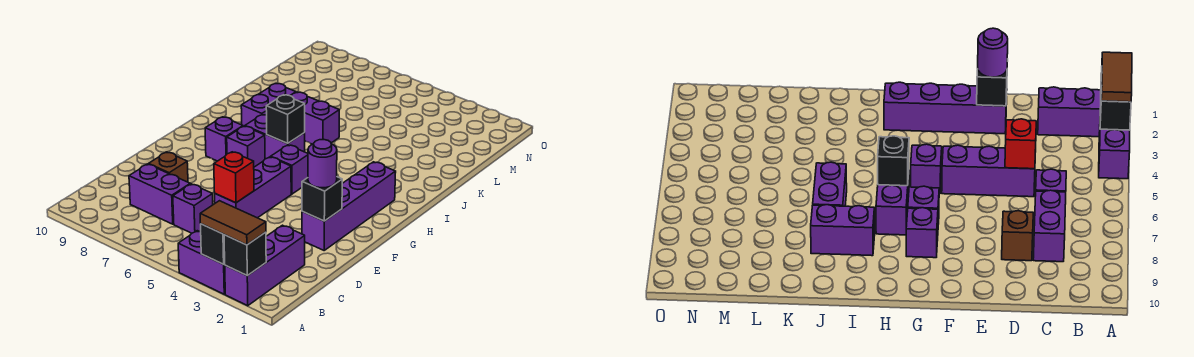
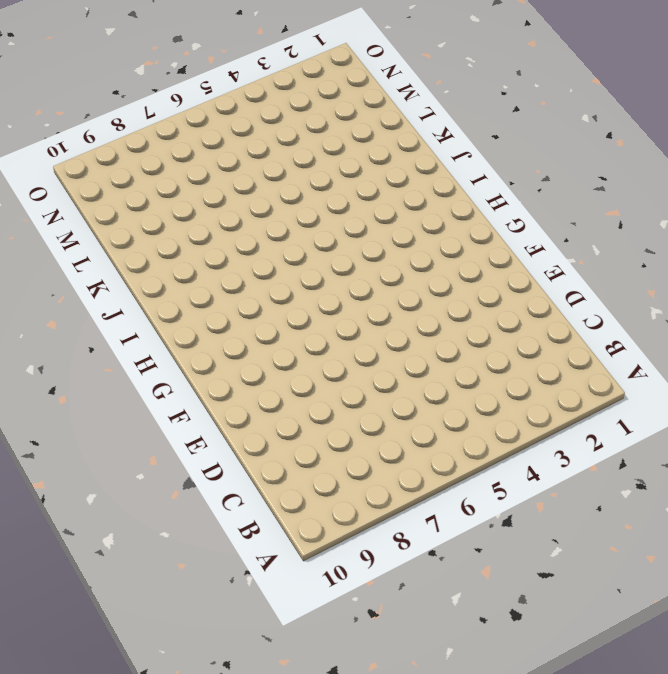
none -> purple 1x3 brick [225,225,305,306]
none -> purple 1x2 brick [178,231,225,294]
none -> purple 1x1 brick [173,184,213,233]

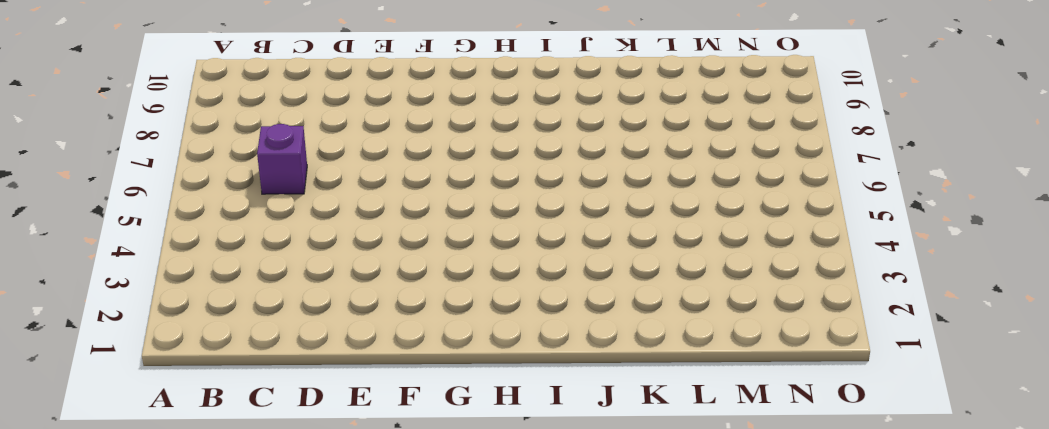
none -> purple 1x3 brick [225,225,305,306]
none -> purple 1x2 brick [178,231,225,294]
none -> purple 1x2 brick [129,164,190,224]

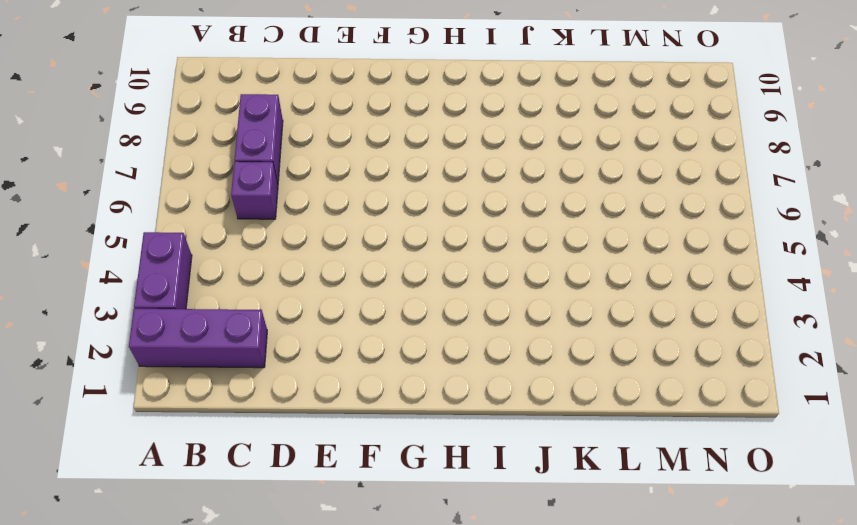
none -> purple 1x3 brick [215,157,291,218]
none -> brown 1x1 brick [149,152,188,182]
none -> purple 1x4 brick [302,162,396,250]

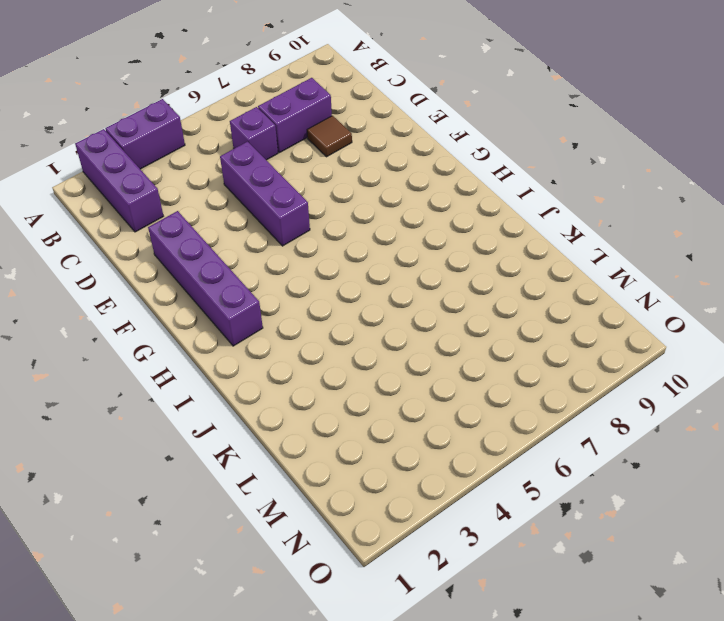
brown 1x1 tile [307,116,352,157] -> brown 1x1 brick [149,152,188,182]
none -> purple 1x1 brick [271,145,308,194]
none -> purple 1x1 brick [227,126,265,167]
none -> purple 1x1 brick [205,117,243,161]

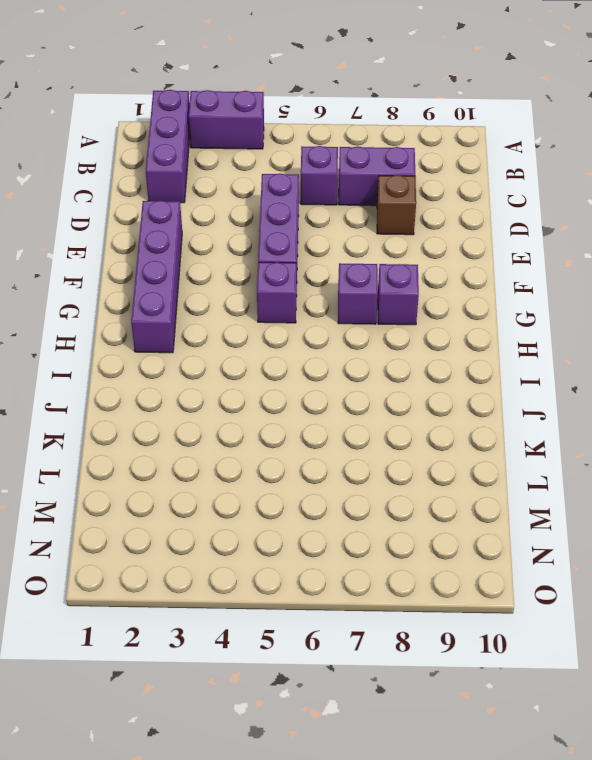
none -> purple 1x2 brick [245,115,305,159]
none -> purple 1x2 brick [241,84,296,127]
none -> purple 1x2 brick [291,92,339,144]

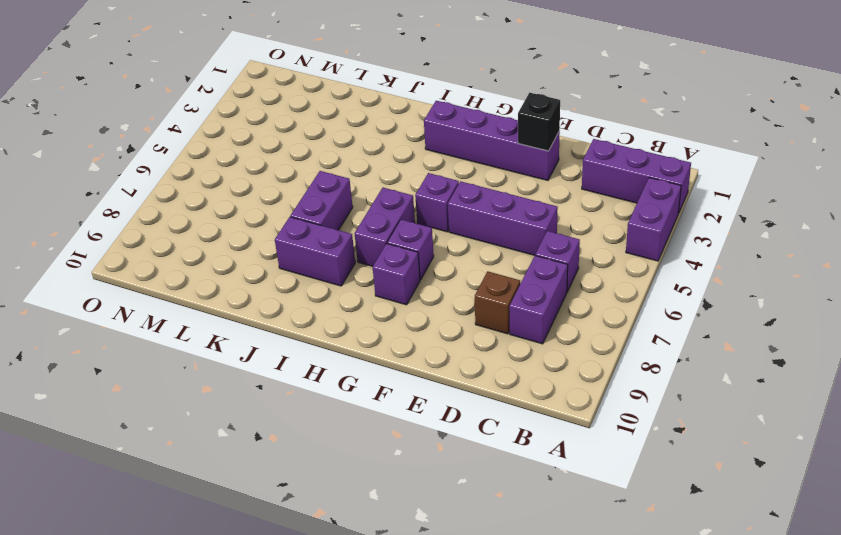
none -> black 1x1 brick [224,232,266,276]
none -> black 1x1 brick [201,224,225,264]
none -> red 1x1 brick [214,152,254,203]

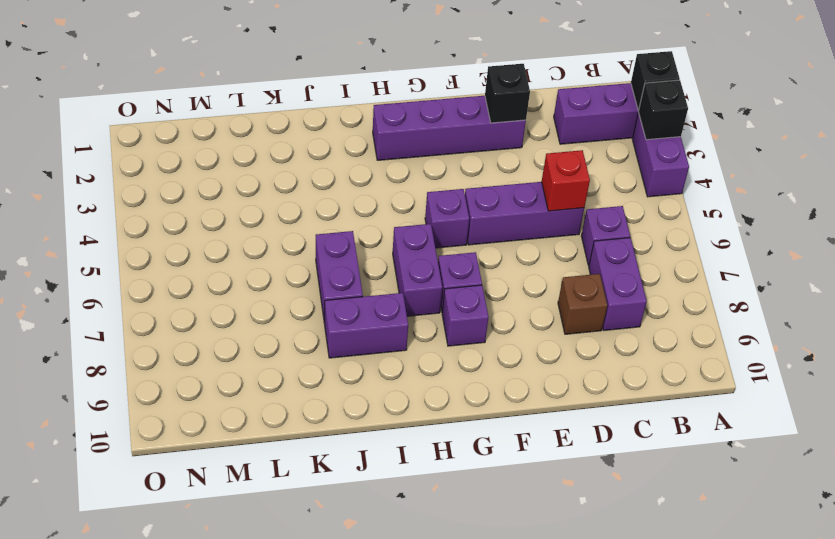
none -> black 1x1 brick [266,95,305,143]
none -> brown 1x2 tile [200,201,266,245]
none -> purple 1x1 round brick [308,140,337,188]

